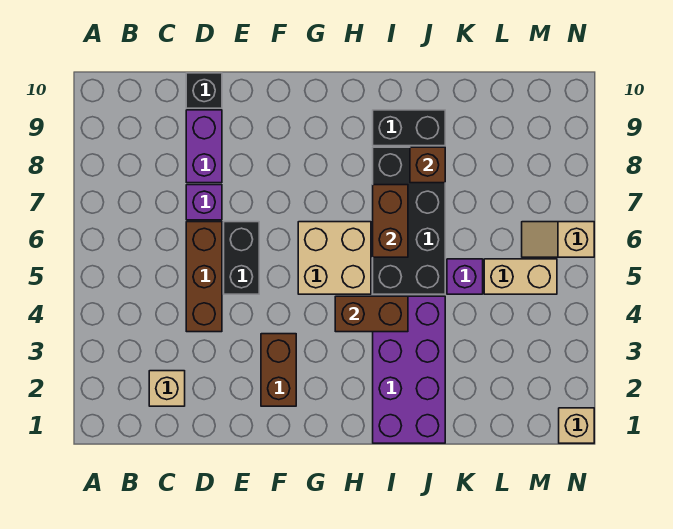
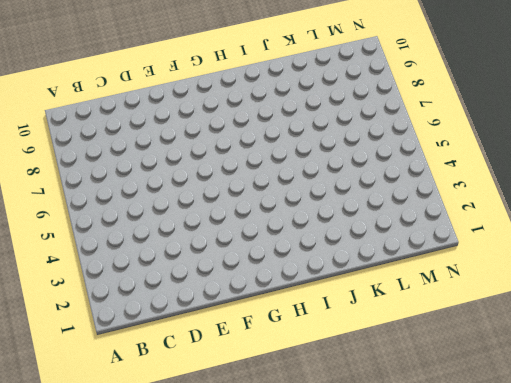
none -> tan 1x1 brick [149,371,185,406]
none -> brown 1x3 brick [186,222,222,332]
none -> purple 1x1 brick [186,185,222,220]

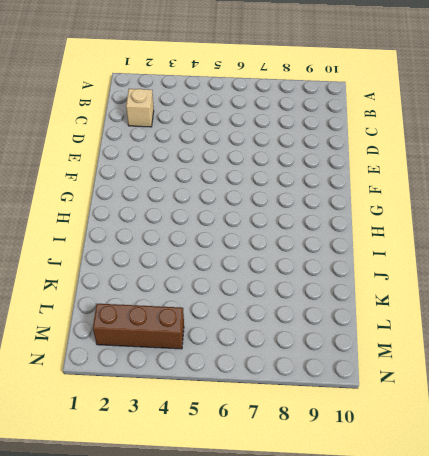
brown 1x3 brick [93,304,184,349] -> brown 1x3 brick moved to [186,222,222,332]
none -> purple 1x1 brick [186,185,222,220]
none -> purple 1x2 brick [186,110,222,183]
none -> black 1x1 brick [186,73,222,108]

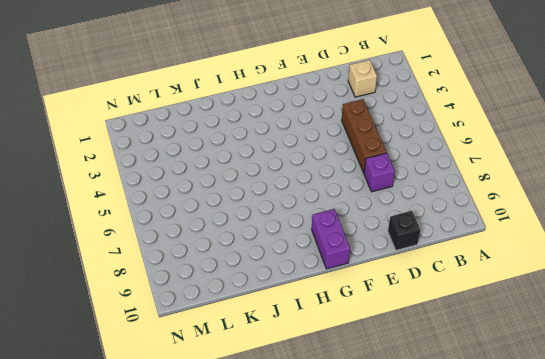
purple 1x2 brick [312,209,350,269] -> purple 1x2 brick moved to [186,110,222,183]
none -> black 1x2 brick [224,222,259,294]
none -> brown 1x2 brick [261,334,296,406]
none -> tan 2x2 brick [298,222,371,294]

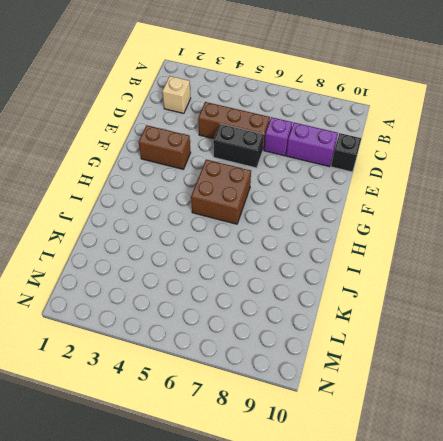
brown 2x2 brick [191,160,251,224] -> tan 2x2 brick [298,222,371,294]
none -> purple 2x4 brick [373,296,445,443]
none -> black 2x4 brick [373,147,445,294]
none -> black 1x2 brick [373,110,445,146]

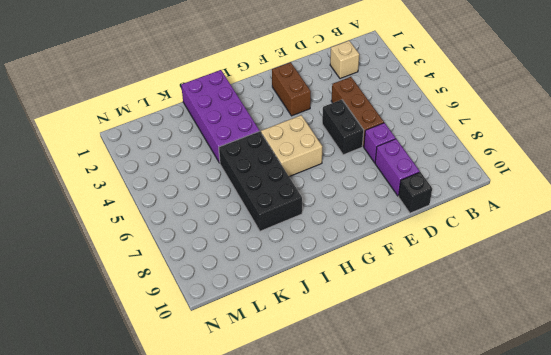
none -> black 1x2 brick [373,110,445,146]
none -> purple 1x1 brick [447,259,483,294]
none -> tan 1x2 brick [484,259,557,294]

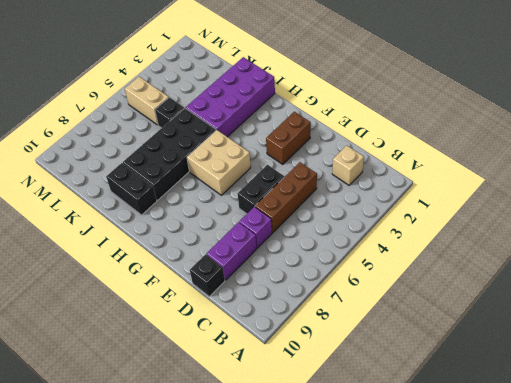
black 1x1 brick [155,97,184,128] -> purple 1x1 brick [447,259,483,294]
none -> tan 1x2 slope [522,222,594,257]
none -> tan 1x1 brick [559,408,594,443]
none -> brown 1x2 brick [335,296,408,332]

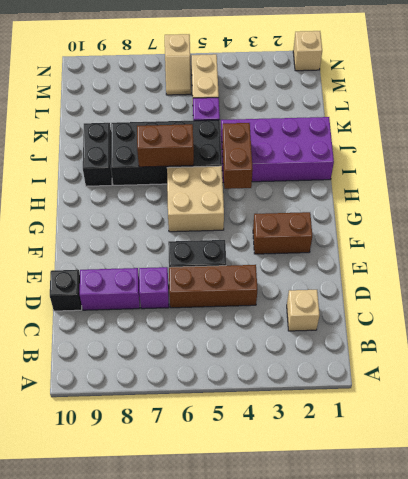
none -> brown 1x1 brick [410,147,445,183]

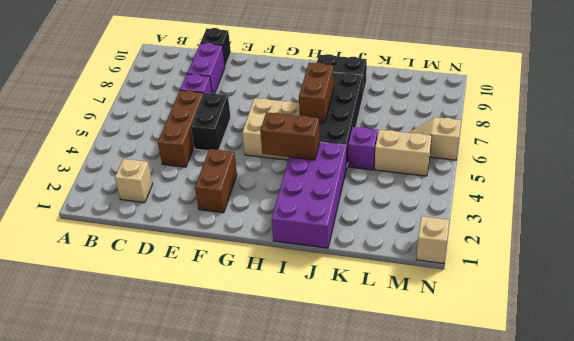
none -> brown 1x1 brick [410,147,445,183]

